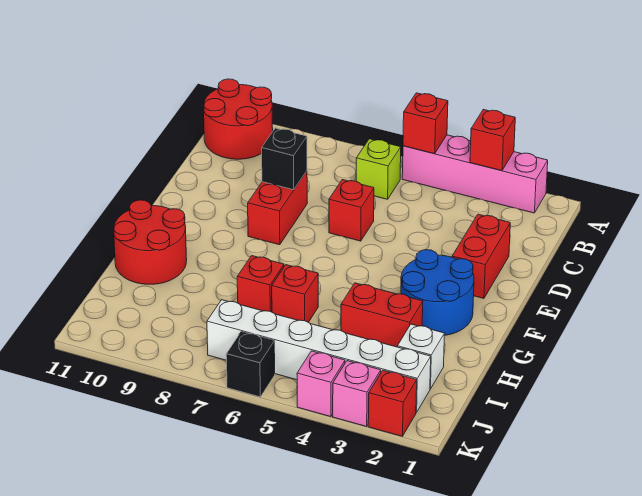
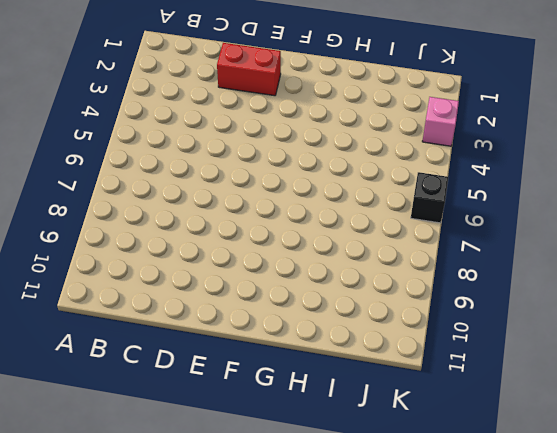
none -> pink 1x4 brick [402,135,548,213]
none -> red 2x2 round brick [204,79,273,159]
none -> lime 1x1 brick [356,139,401,199]

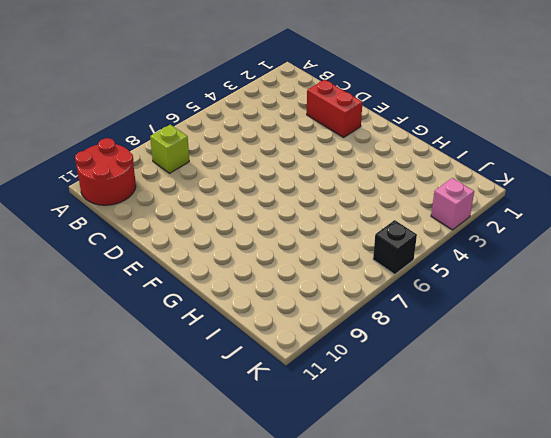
lime 1x1 brick [150,125,189,173] -> lime 1x1 brick moved to [356,139,401,199]
none -> pink 1x4 brick [402,135,548,213]
none -> red 1x1 brick [329,180,374,241]
none -> red 1x2 brick [248,171,307,245]

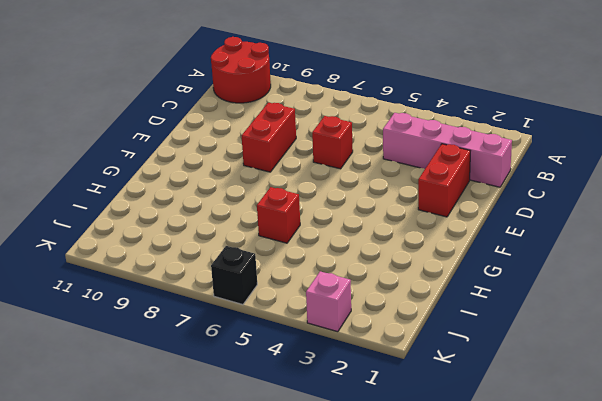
pink 1x4 brick [383,113,512,187] -> pink 1x4 brick moved to [402,135,548,213]
none -> lime 1x1 brick [356,139,401,199]
none -> blue 2x2 round brick [401,250,474,335]
none -> red 2x2 round brick [114,200,187,284]

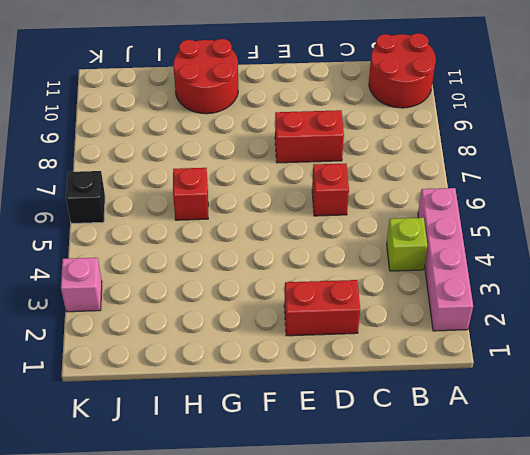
lime 1x1 brick [387,218,427,271] -> lime 1x1 brick moved to [356,139,401,199]
none -> blue 2x2 round brick [401,250,474,335]
none -> red 1x2 brick [341,283,423,347]
none -> red 1x1 brick [237,256,284,312]

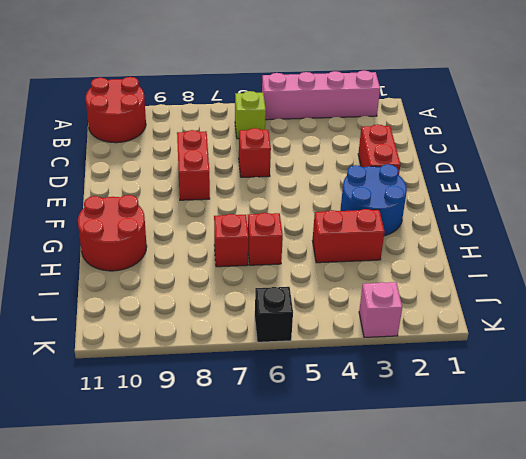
none -> white 1x1 brick [397,324,445,389]
none -> white 1x6 brick [207,300,431,413]
none -> red 1x1 brick [368,371,417,436]

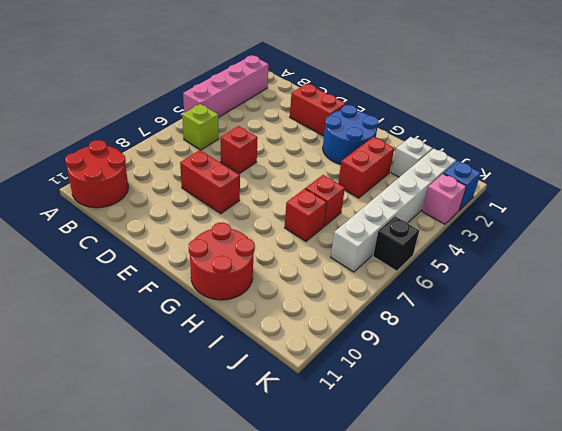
blue 1x1 brick [443,161,481,210] -> red 1x1 brick [368,371,417,436]
none -> pink 1x1 brick [297,351,345,417]
none -> red 1x1 brick [470,109,515,171]
none -> red 1x1 brick [403,93,448,154]

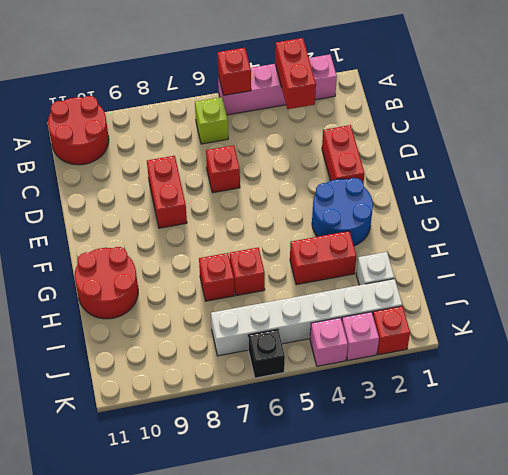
red 1x2 brick [275,38,316,109] -> red 1x1 brick [470,109,515,171]
none -> black 1x1 brick [262,128,307,190]

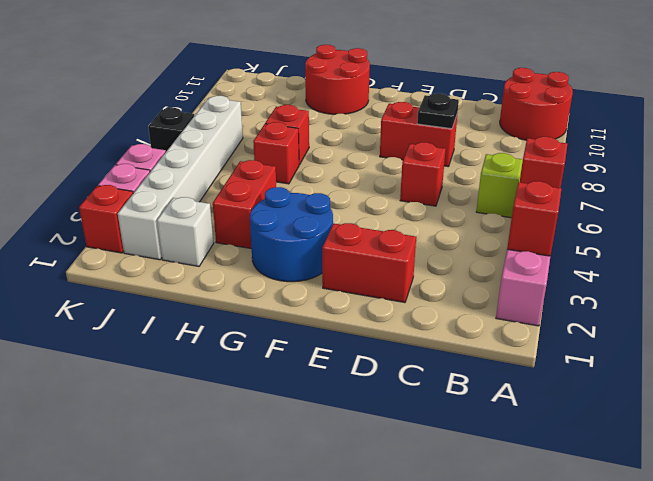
black 1x1 plate [417,93,459,129] -> black 1x1 brick [262,128,307,190]

